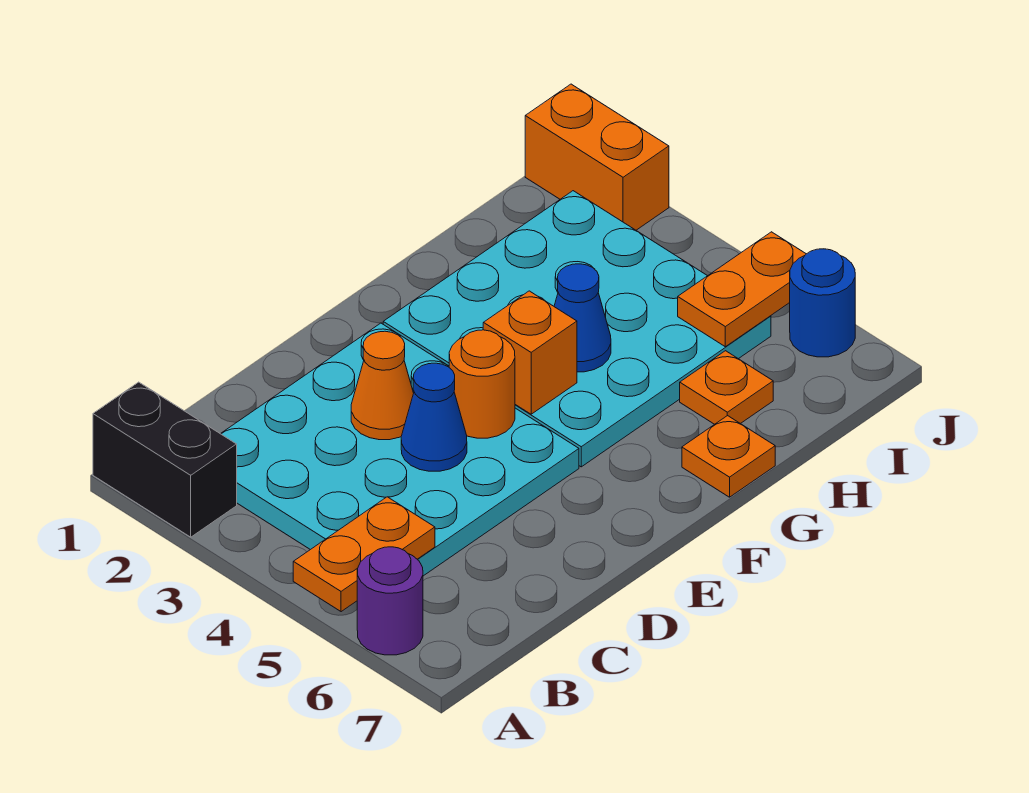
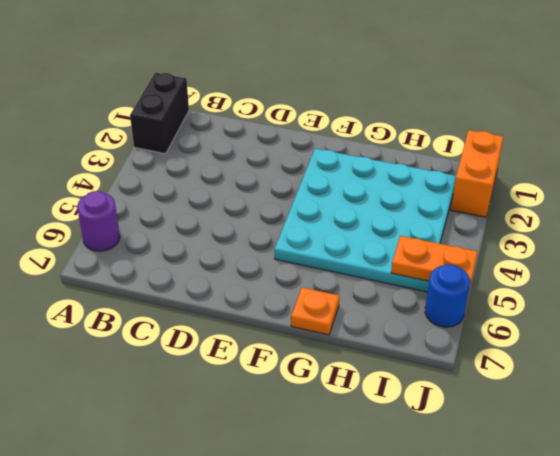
none -> cyan 4x4 plate [221,323,579,576]
none -> orange 1x1 plate [680,351,773,424]
none -> orange 1x2 plate [293,497,435,612]

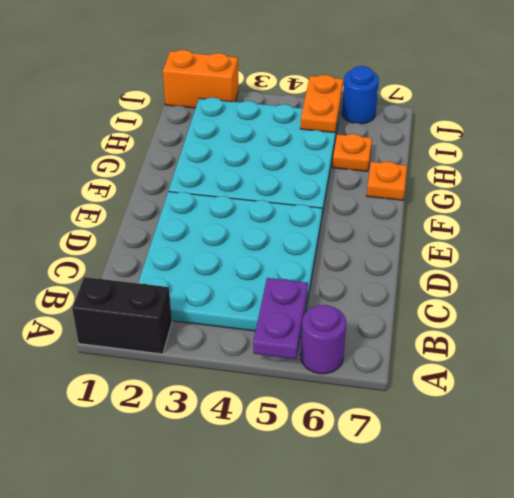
purple 1x2 plate [253,278,308,359] -> orange 1x2 plate [293,497,435,612]
none -> orange 1x1 cone [351,331,414,440]
none -> blue 1x1 cone [401,363,467,471]
none -> orange 1x1 round brick [449,330,515,438]

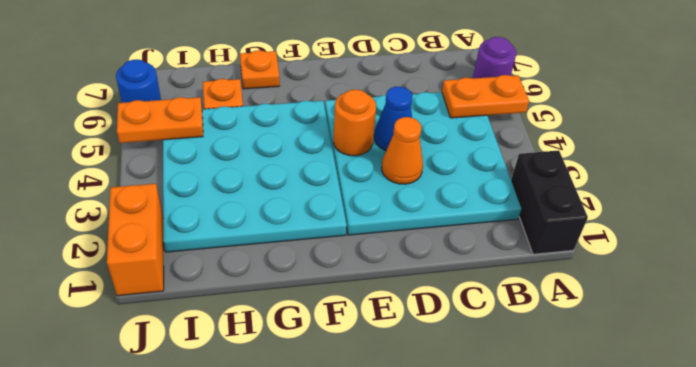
none -> orange 1x1 brick [483,291,577,414]
none -> blue 1x1 cone [554,264,611,372]

